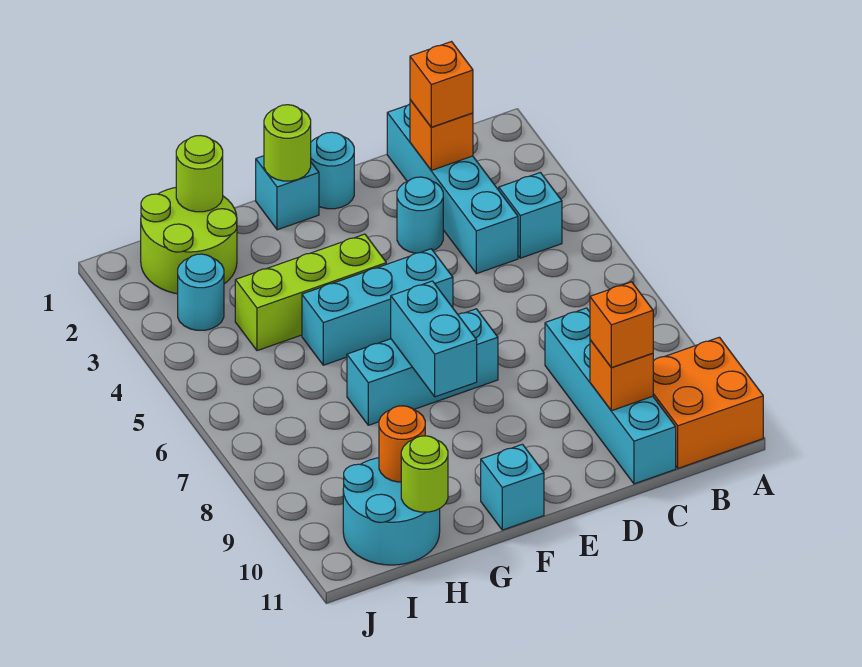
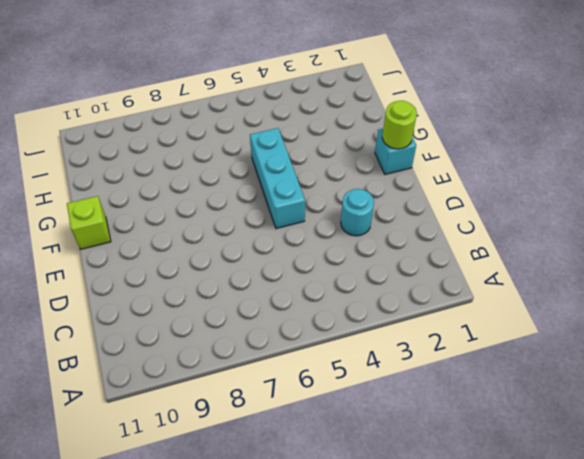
lime 1x1 brick [67,196,111,249] -> cyan 1x1 brick [481,444,544,530]
none -> orange 2x2 brick [653,337,763,468]
none -> cyan 1x1 brick [499,173,562,258]
none -> cyan 1x4 brick [387,104,518,274]

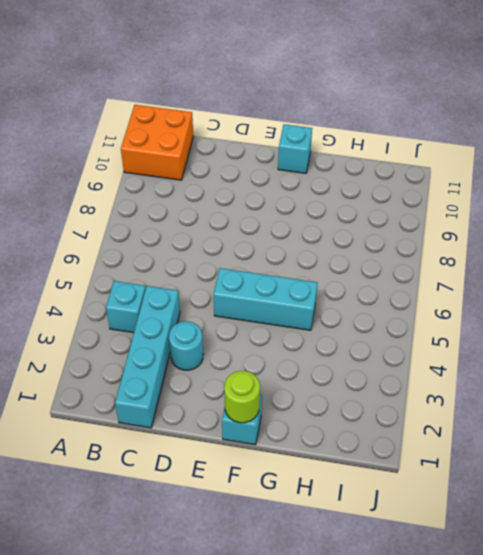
none -> cyan 1x4 brick [545,308,676,484]
none -> cyan 1x1 round brick [311,132,354,209]
none -> cyan 1x3 brick [347,309,498,425]

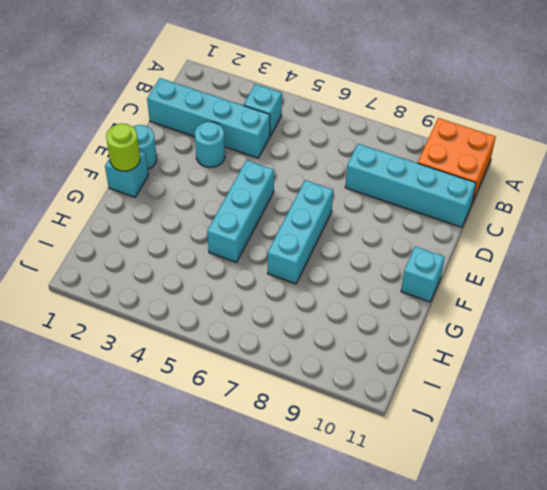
none -> lime 1x3 brick [235,234,386,351]
none -> lime 2x2 round brick [141,188,237,294]
none -> cyan 2x2 round brick [343,458,440,565]

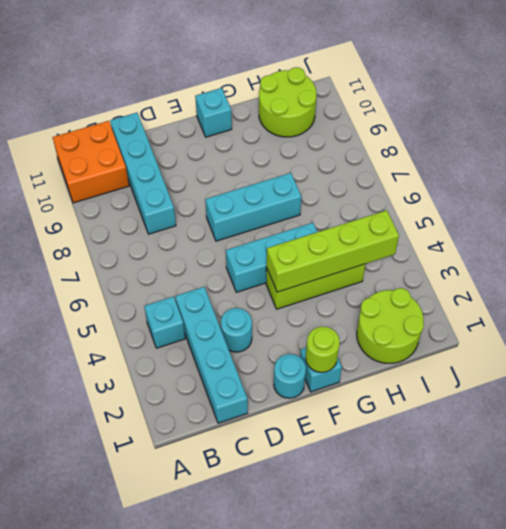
lime 1x4 brick [267,210,399,292] -> none
lime 2x2 round brick [259,67,317,137] -> cyan 2x2 round brick [343,458,440,565]
none -> cyan 1x1 round brick [178,254,224,330]
none -> orange 1x1 brick [410,100,473,170]
none -> orange 1x1 brick [590,340,654,411]

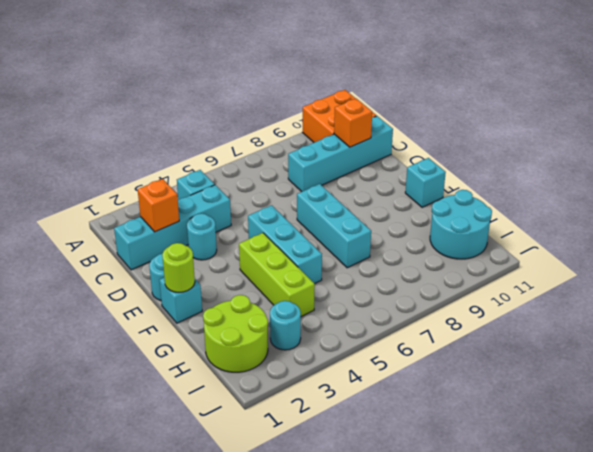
none -> cyan 1x2 brick [391,281,477,397]
none -> lime 1x1 round brick [176,136,223,212]
none -> orange 1x1 round brick [379,406,425,482]

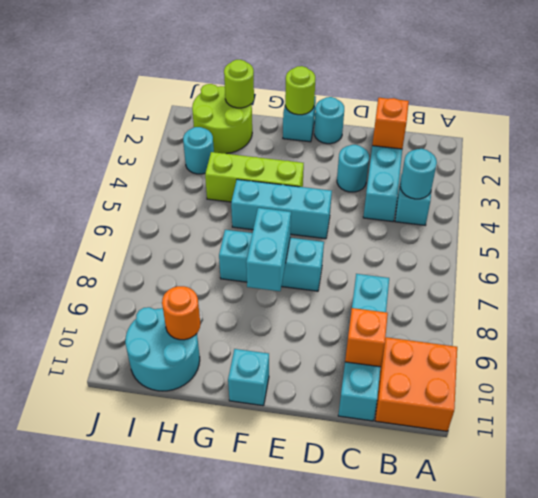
cyan 1x1 round brick [400,149,437,199] -> none
none -> lime 1x1 round brick [401,436,448,512]
none -> orange 1x1 brick [410,42,473,127]
none -> orange 1x1 brick [590,282,653,368]

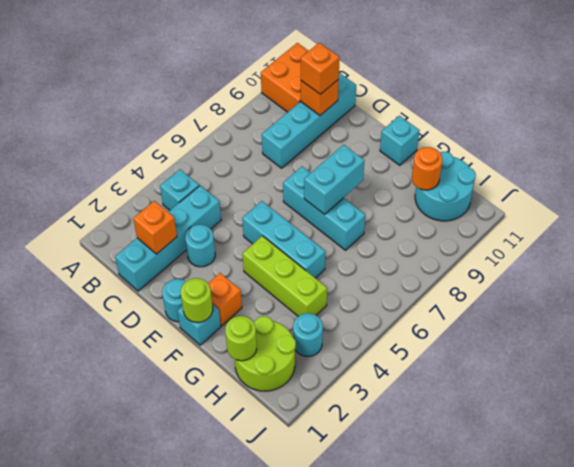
orange 1x1 brick [208,273,242,326] -> orange 1x1 brick moved to [410,42,473,127]
none -> lime 1x1 round brick [401,436,448,512]

